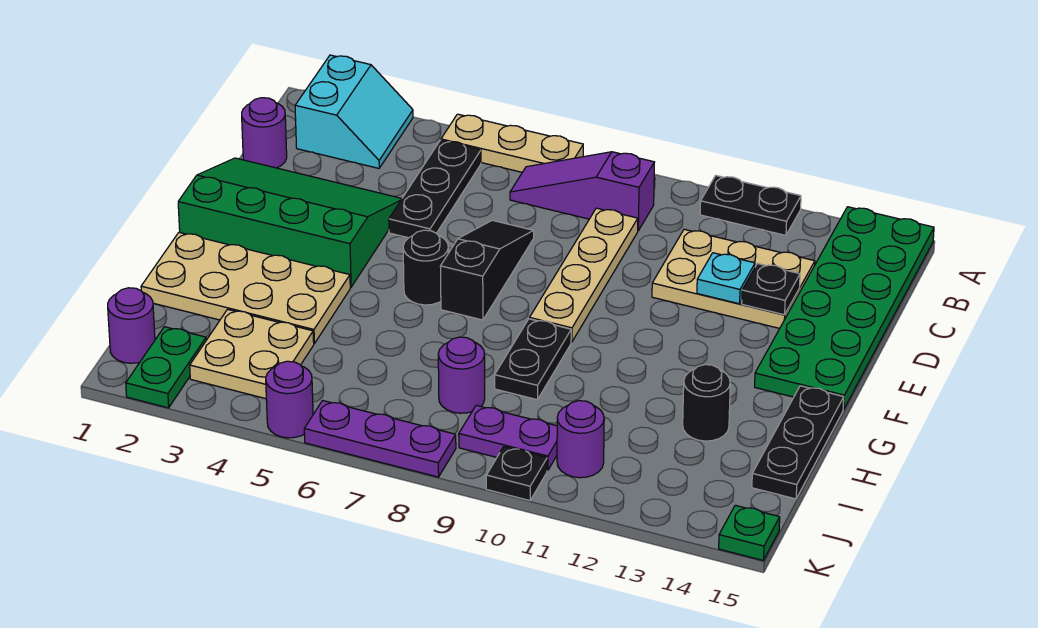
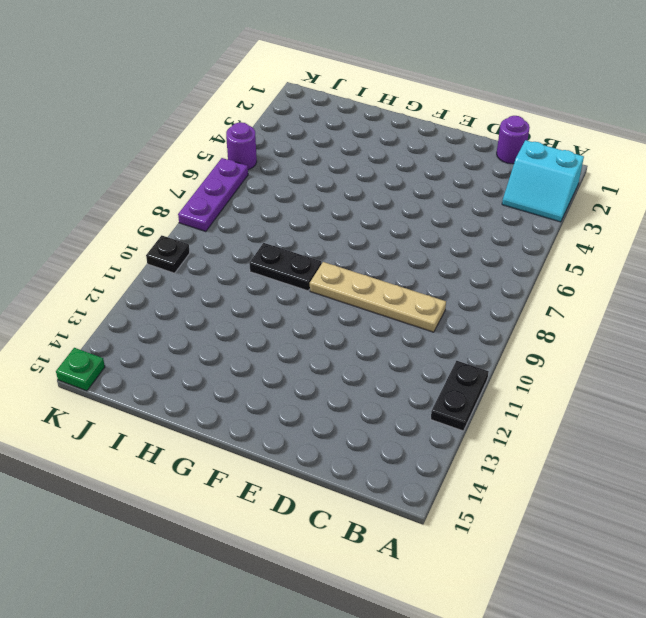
none -> tan 1x3 plate [441,114,583,172]
none -> green 2x6 plate [755,207,934,409]
none -> black 1x3 plate [389,140,481,238]

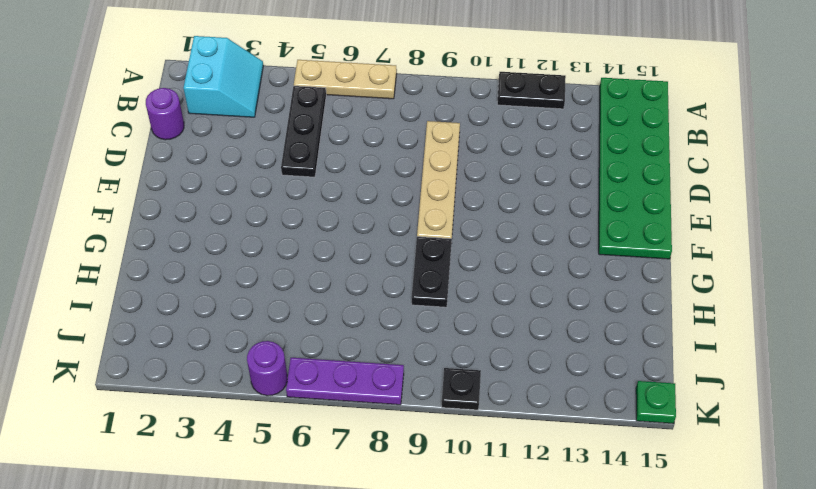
none -> purple 1x3 slope [510,152,655,231]
none -> tan 2x3 plate [652,229,815,328]
none -> green 3x4 slope [178,158,402,287]

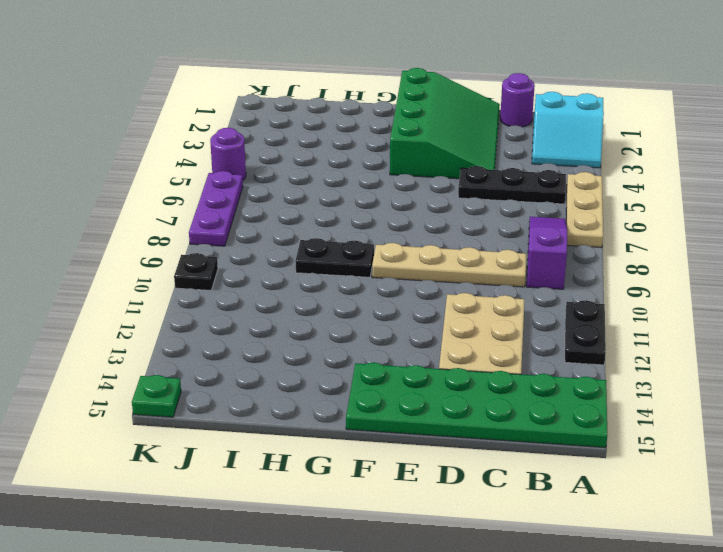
none -> black 1x3 slope [440,220,534,320]
none -> black 1x1 round brick [403,230,448,305]
none -> tan 2x4 plate [141,232,350,343]

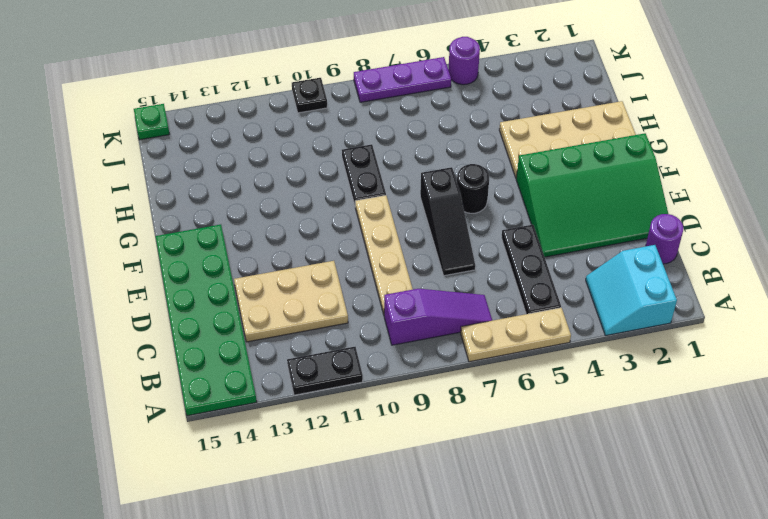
none -> black 1x3 plate [752,386,844,499]
none -> black 1x1 round brick [683,365,730,441]
none -> tan 2x2 plate [190,309,314,399]

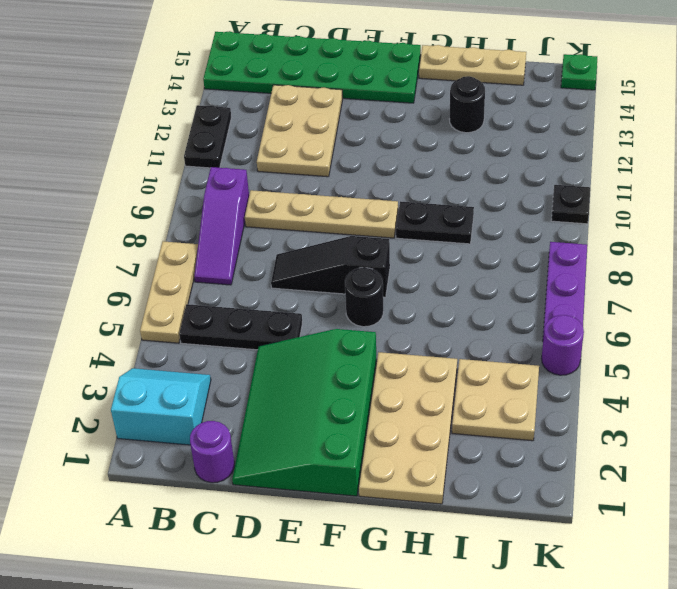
tan 1x3 plate [419,45,526,85] -> black 1x3 plate [752,386,844,499]
none -> purple 1x1 round brick [438,337,485,413]
none -> purple 1x1 round brick [108,288,155,363]
none -> green 1x2 plate [126,327,206,408]

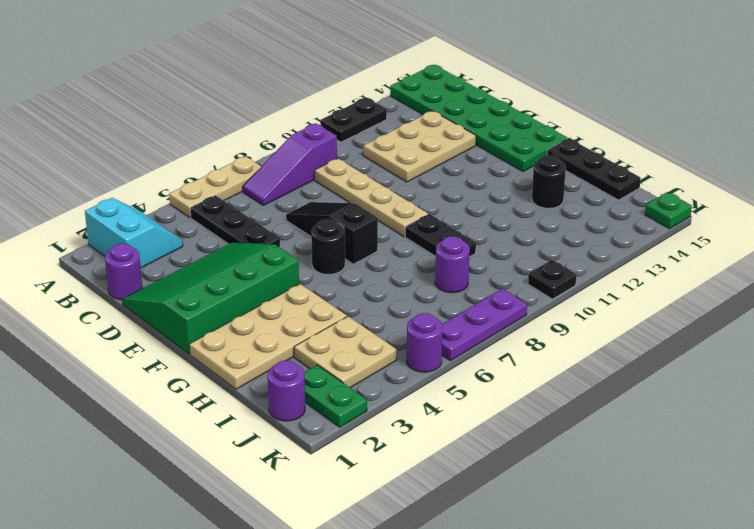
none -> purple 1x2 plate [459,405,557,470]
none -> purple 1x1 round brick [557,401,604,478]
none -> cyan 1x1 plate [697,253,755,304]

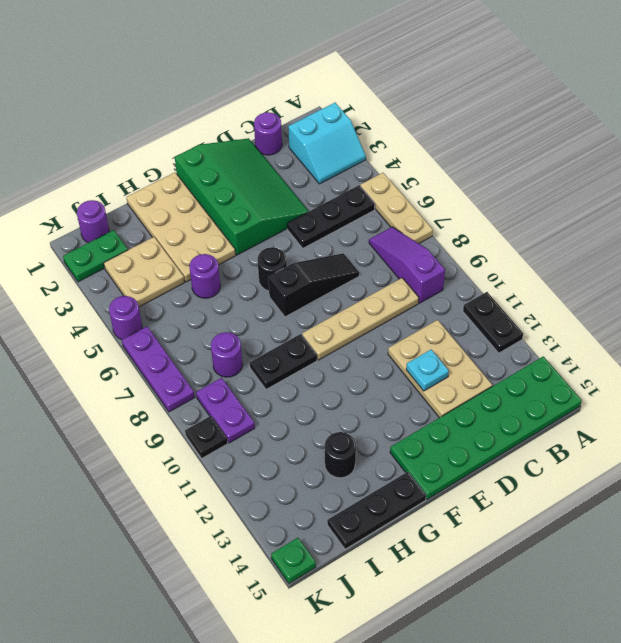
purple 1x1 round brick [189,254,220,298] -> purple 1x1 round brick moved to [557,401,604,478]
none -> black 1x1 plate [742,264,800,315]

